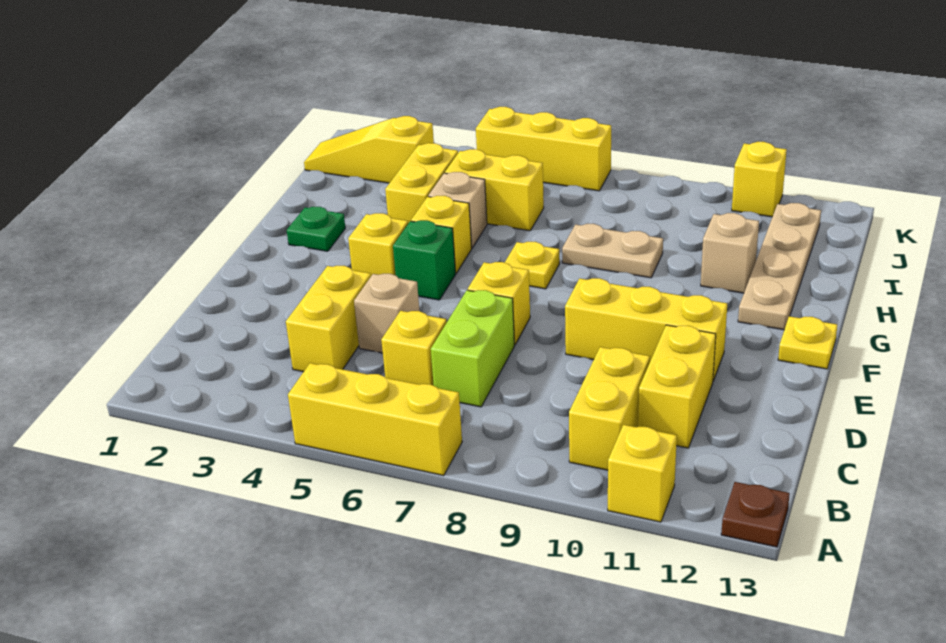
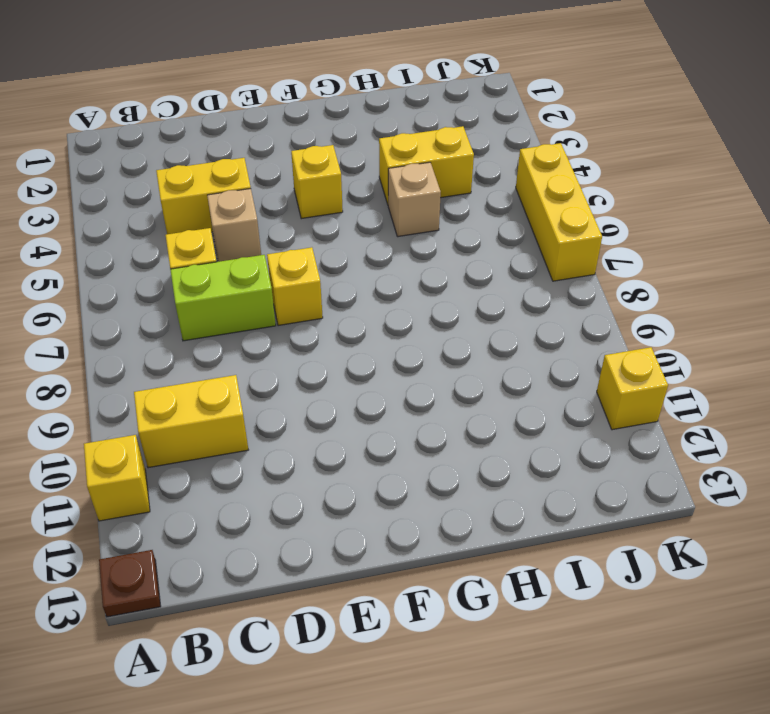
none -> yellow 1x3 brick [288,363,462,476]
none -> yellow 1x2 brick [638,325,716,448]
none -> yellow 1x3 brick [565,278,727,381]

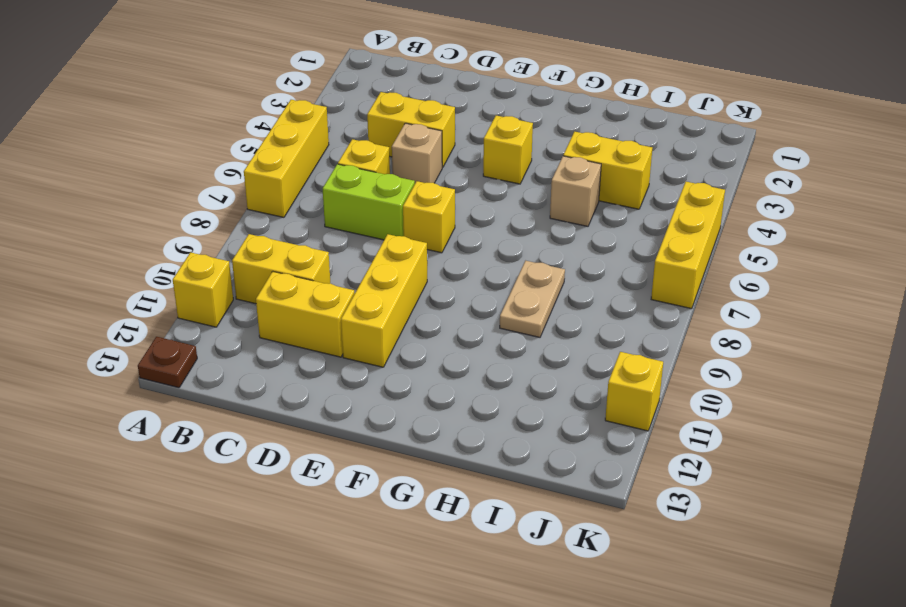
none -> green 1x1 brick [393,220,456,300]
none -> yellow 1x1 plate [778,316,837,369]
none -> green 1x1 plate [287,207,345,251]

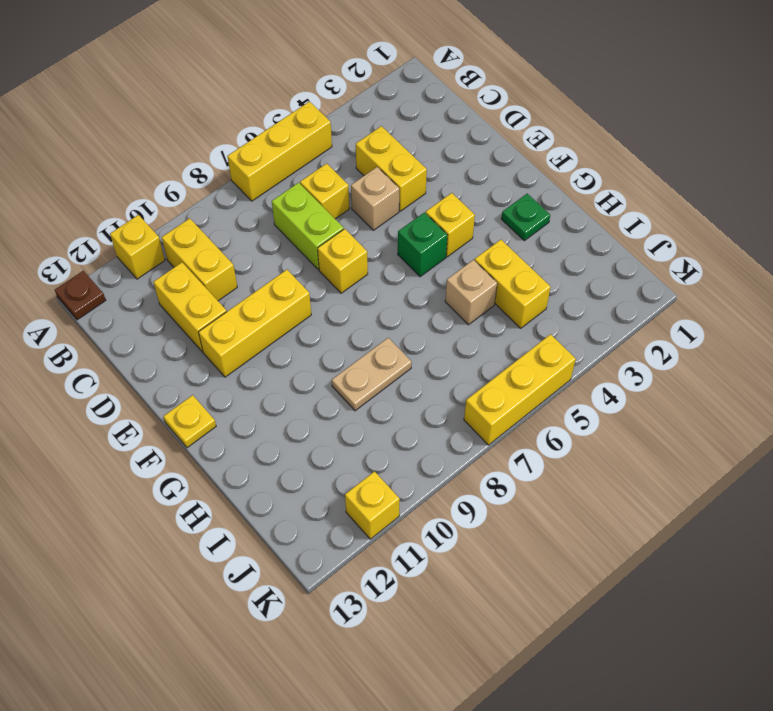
none -> yellow 1x1 brick [411,196,472,273]
none -> yellow 1x1 plate [505,242,560,289]
none -> tan 1x4 plate [738,203,821,330]

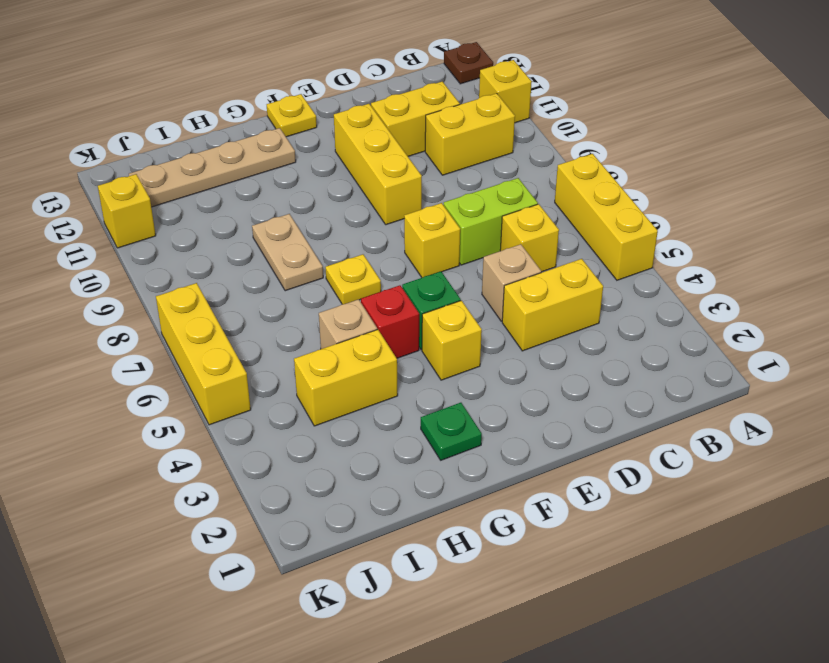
red 1x1 brick [361,285,419,358] -> yellow 1x1 brick [411,196,472,273]
none -> tan 1x1 brick [701,213,759,293]
none -> yellow 1x2 brick [445,149,544,231]
none -> yellow 1x3 slope [304,116,434,183]

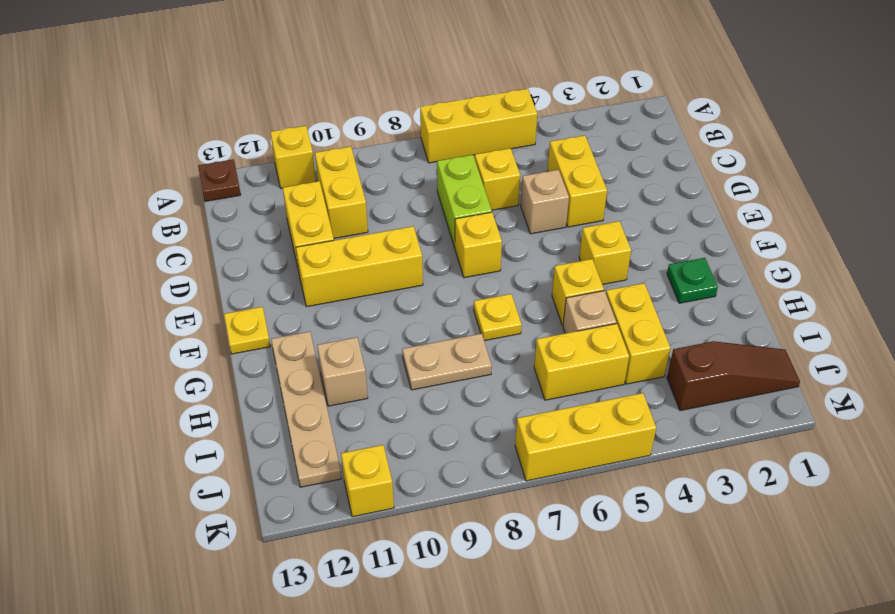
brown 1x3 slope [667,341,800,411] -> yellow 1x3 slope [304,116,434,183]
none -> green 1x1 brick [393,220,456,300]

